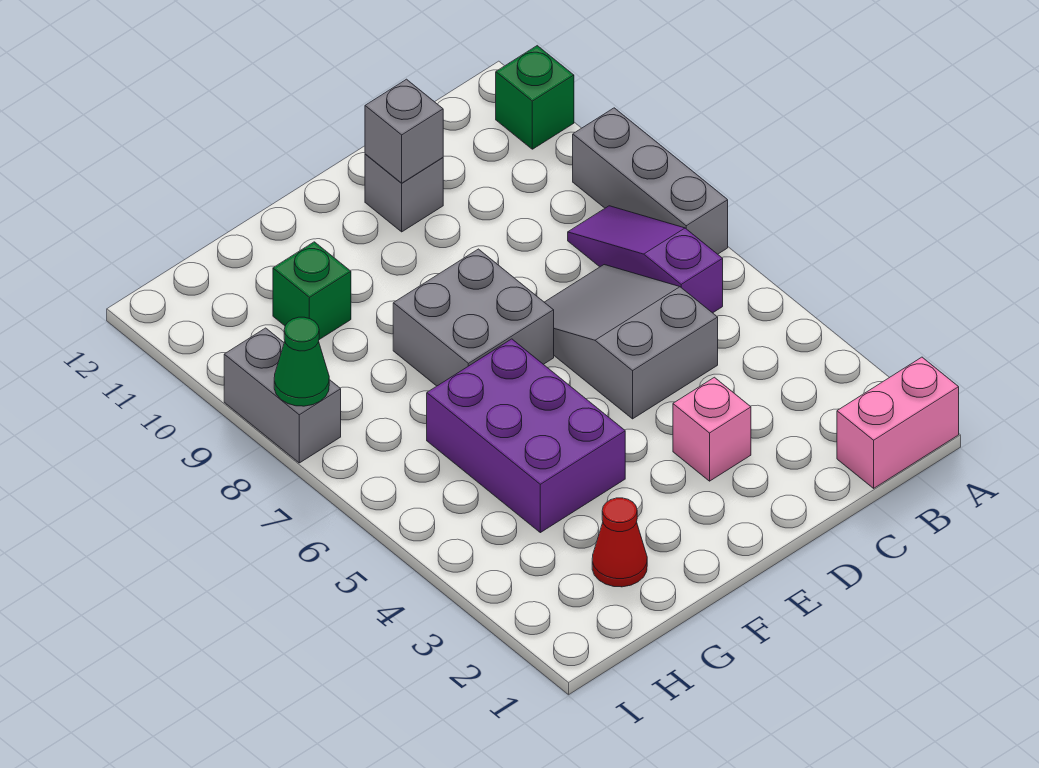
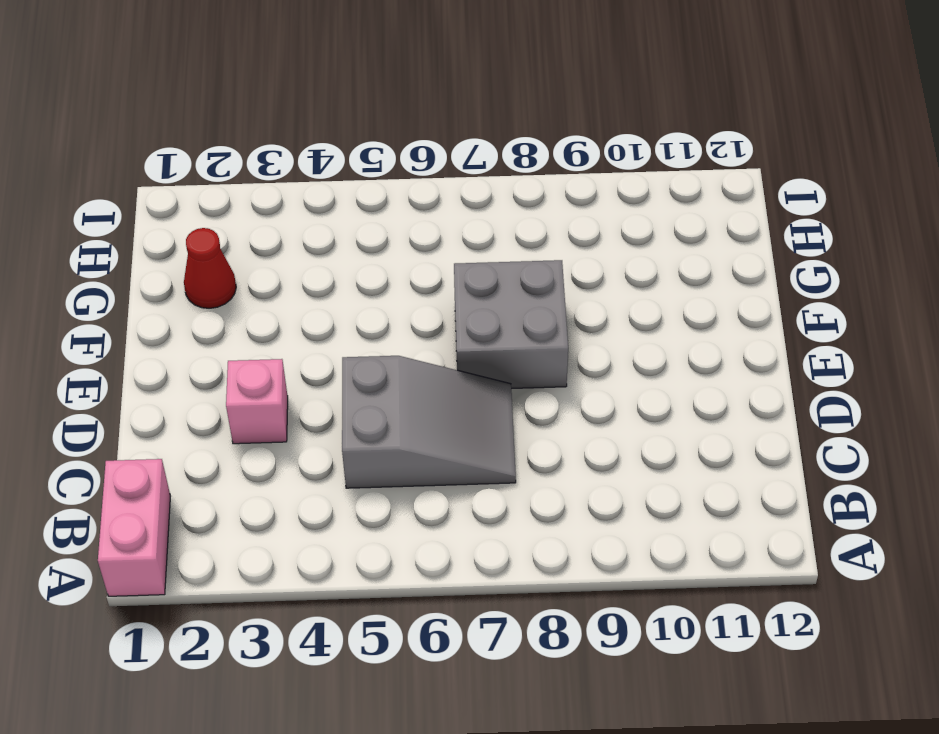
none -> grey 1x3 brick [573,108,728,254]
none -> green 1x1 brick [496,46,574,149]
none -> purple 1x3 slope [568,206,723,313]

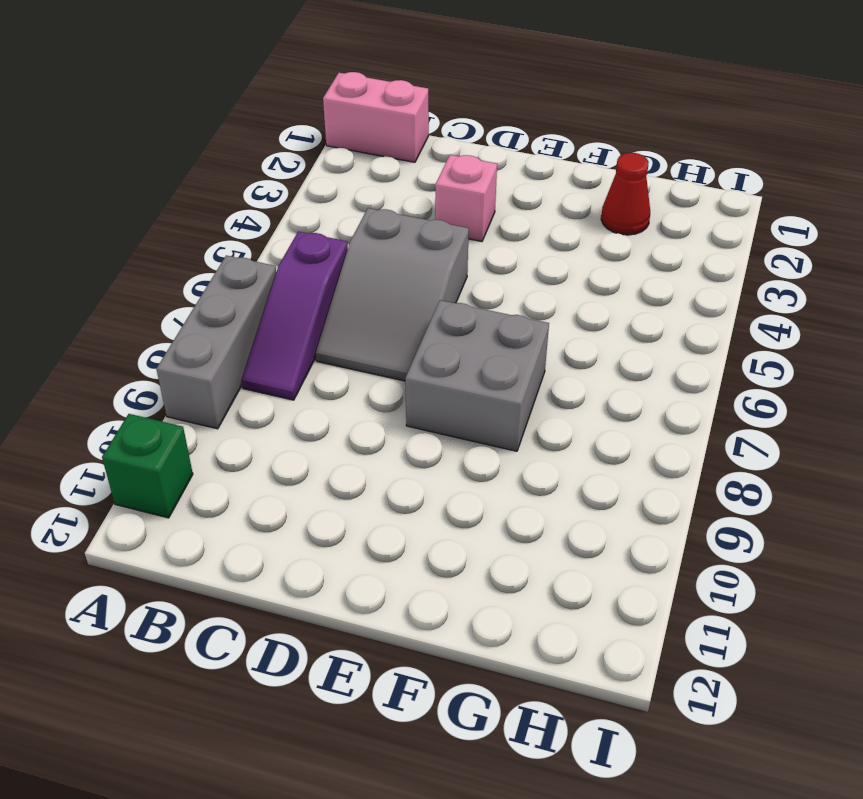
none -> grey 1x1 brick [365,154,443,232]
none -> purple 2x3 brick [427,339,625,533]
none -> green 1x1 brick [273,242,351,340]

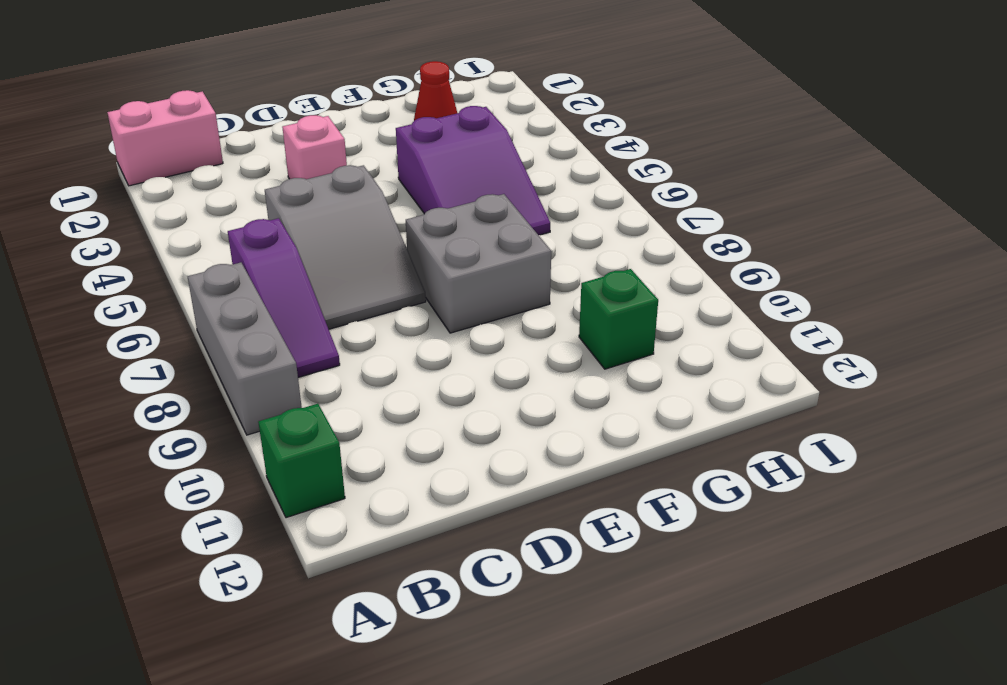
purple 2x3 slope [396,106,550,235] -> purple 2x3 brick [427,339,625,533]
none -> grey 1x1 brick [365,154,443,232]
none -> grey 1x2 brick [224,328,341,463]
none -> grey 1x1 brick [365,79,443,183]

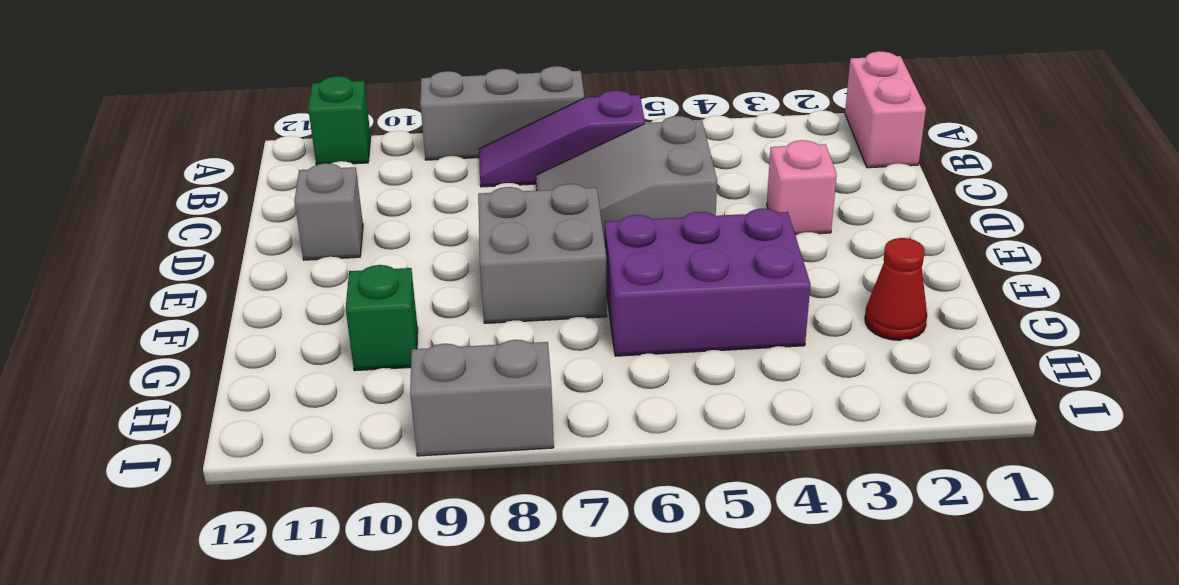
none -> grey 1x1 brick [365,79,443,183]
none -> green 1x1 cone [274,317,329,406]

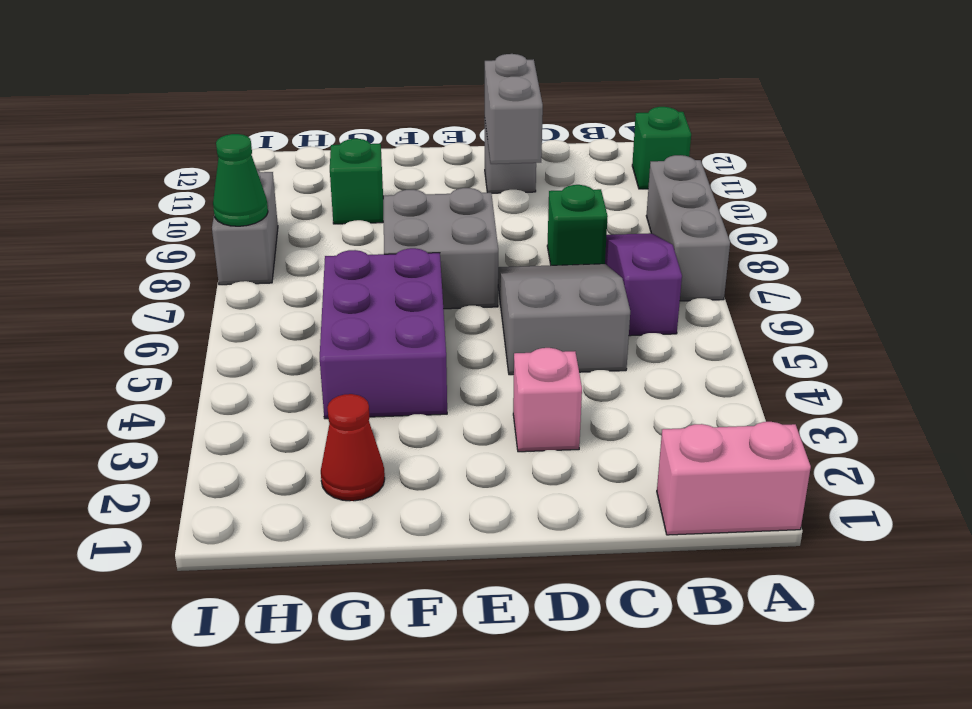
green 1x1 brick [547,185,608,266] -> none
grey 1x2 brick [485,54,543,164] -> grey 1x1 brick [365,79,443,183]

